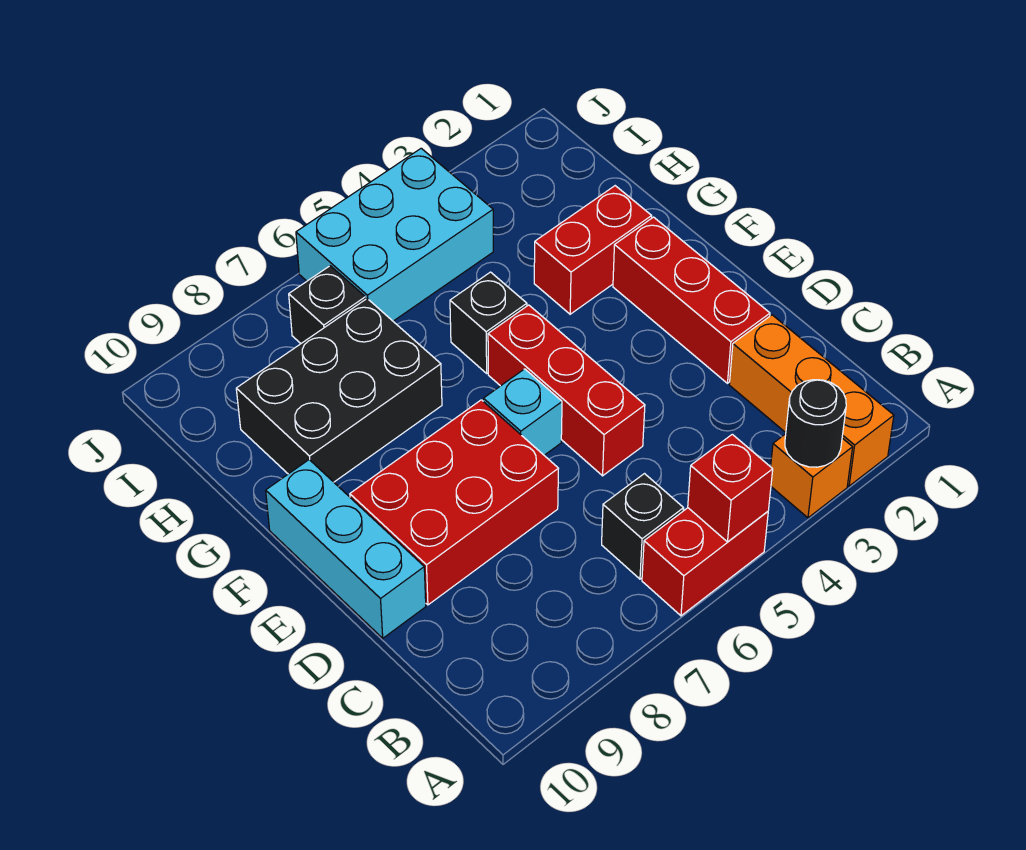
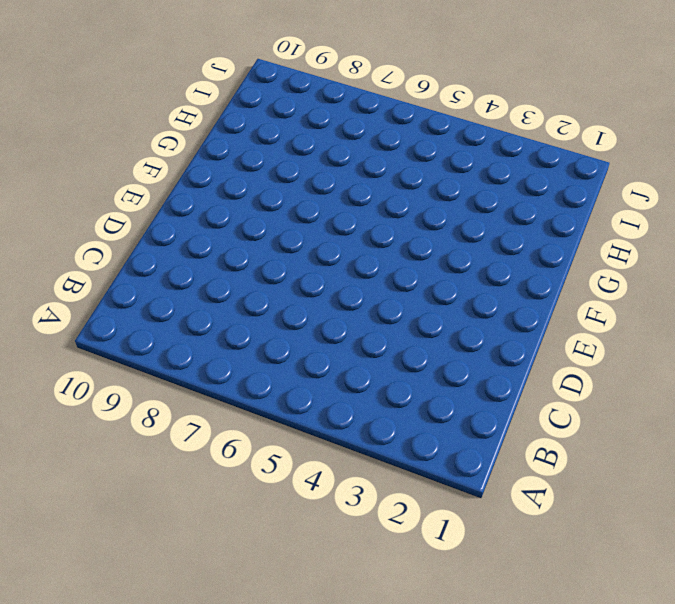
none -> orange 1x3 brick [729,315,894,486]
none -> orange 1x1 brick [771,434,853,518]
none -> red 1x2 brick [642,508,768,616]

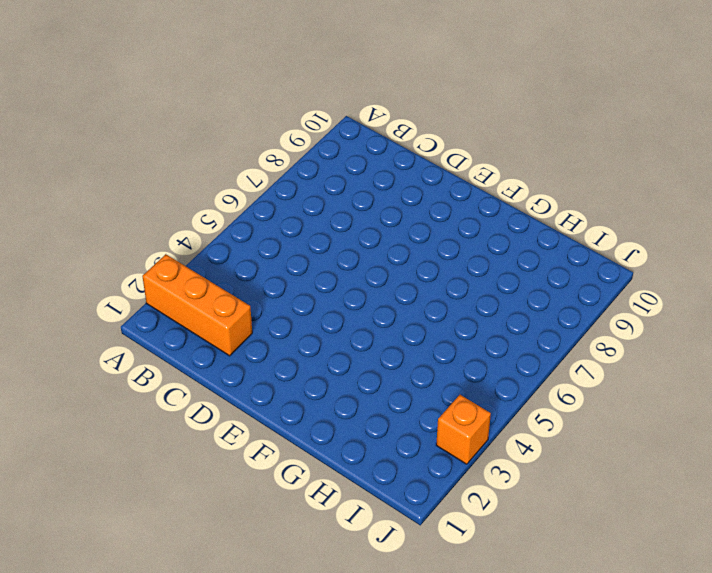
orange 1x1 brick [436,395,491,464] -> orange 1x1 brick moved to [771,434,853,518]
none -> red 1x2 brick [642,508,768,616]
none -> black 1x1 brick [602,474,684,579]
none -> red 1x3 brick [613,217,770,383]

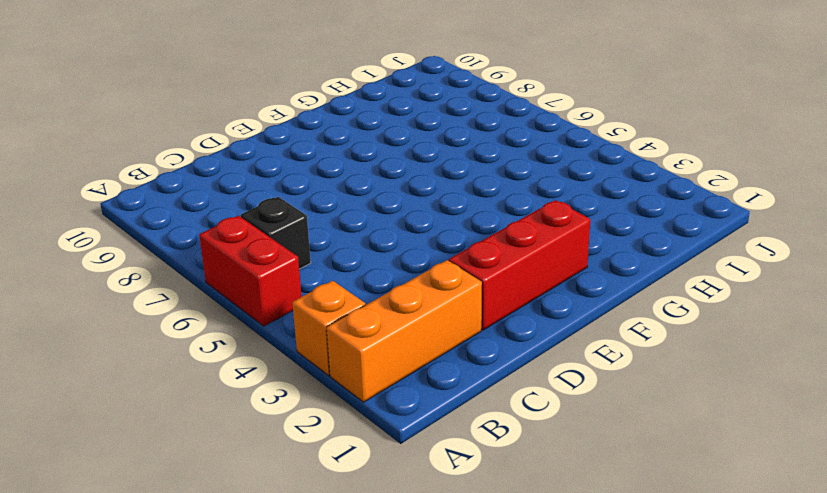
none -> red 1x3 brick [488,305,645,476]
none -> red 2x3 brick [350,400,559,605]
none -> cyan 1x3 brick [266,460,426,638]

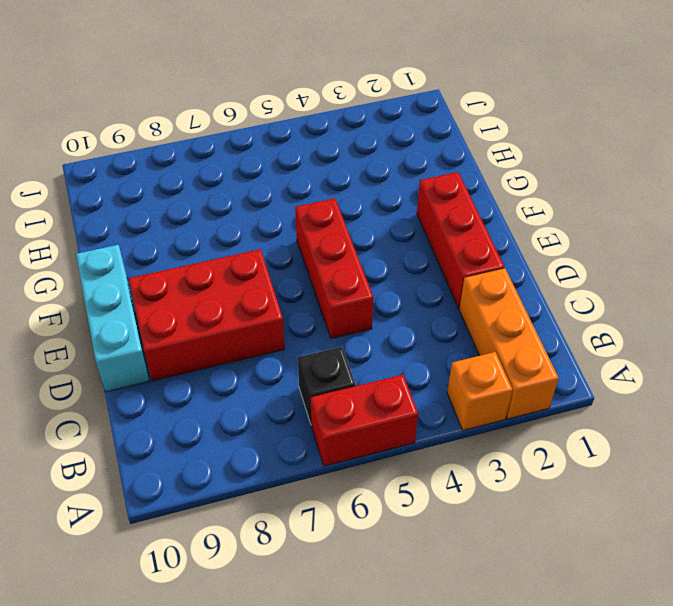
none -> cyan 1x1 brick [483,369,562,455]
none -> red 1x2 brick [534,186,652,314]
none -> black 1x1 brick [450,272,527,373]

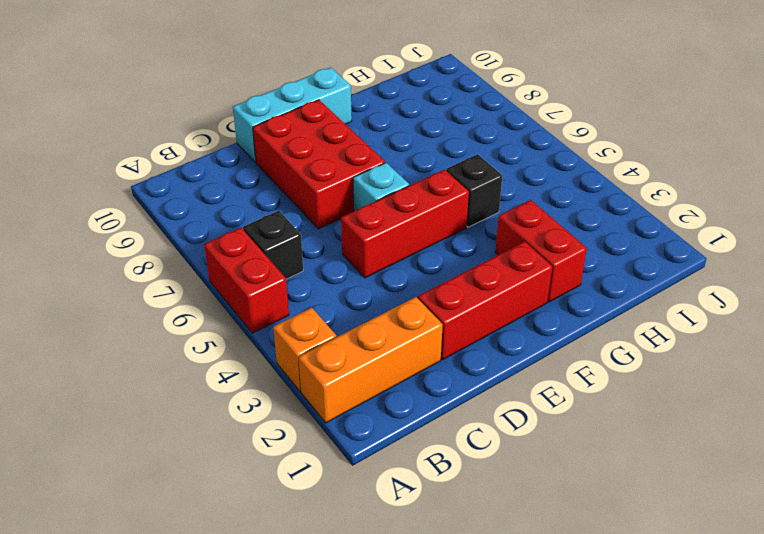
none -> black 2x3 brick [236,299,442,482]
none -> cyan 2x3 brick [296,148,493,321]
none -> black 1x1 brick [289,266,365,343]

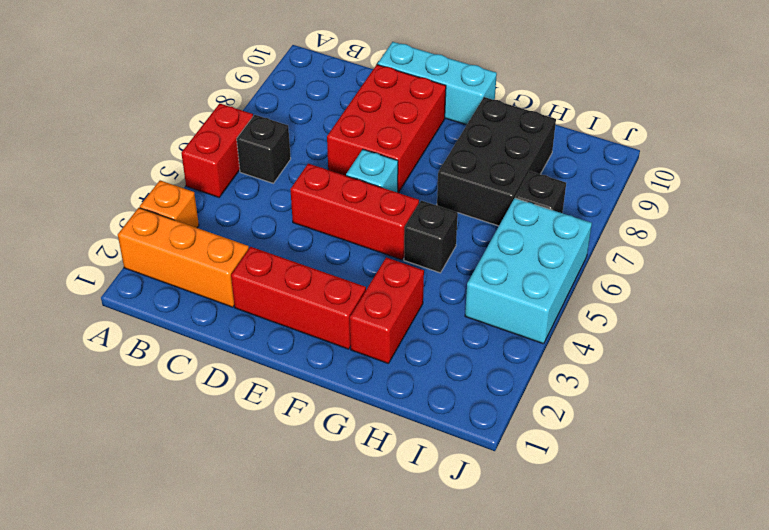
none -> black 1x1 round brick [785,380,846,467]
none -> red 1x1 brick [688,434,773,542]

